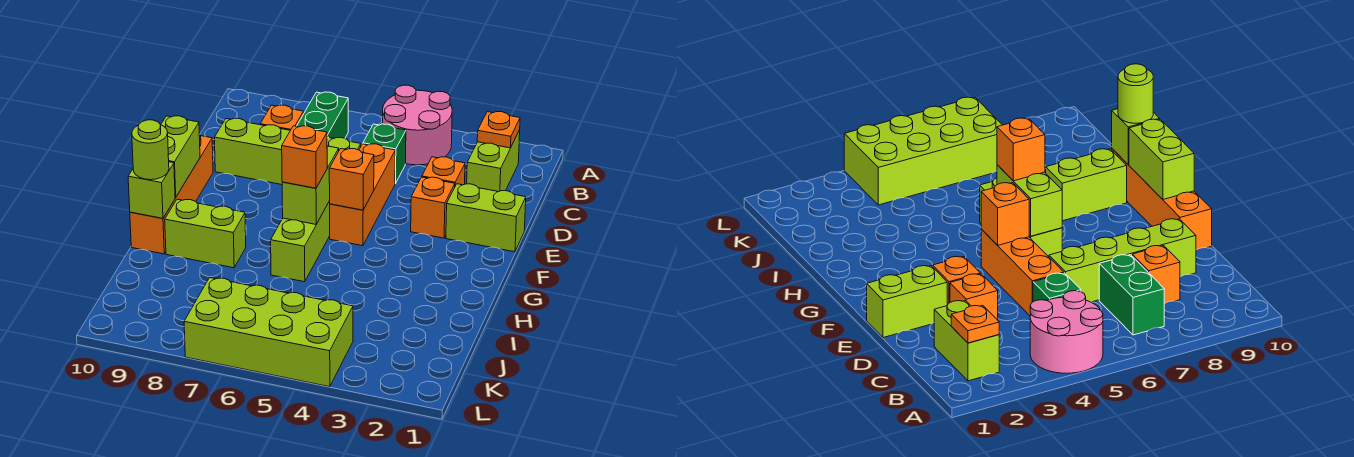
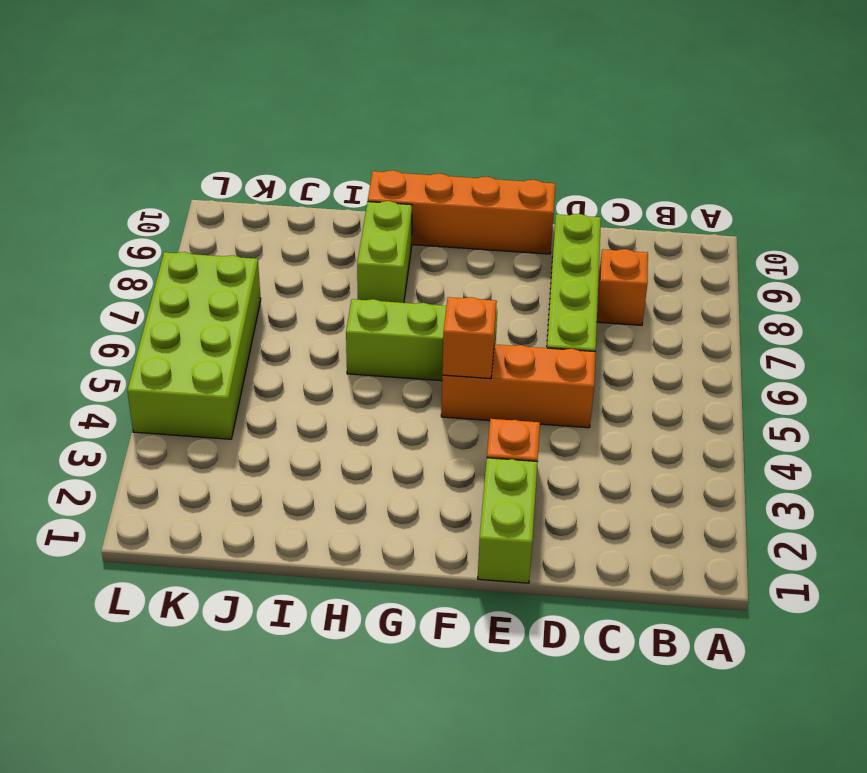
none -> pink 2x2 round brick [382,85,452,165]
none -> lime 1x2 brick [467,130,520,192]
none -> green 1x2 brick [297,92,348,138]

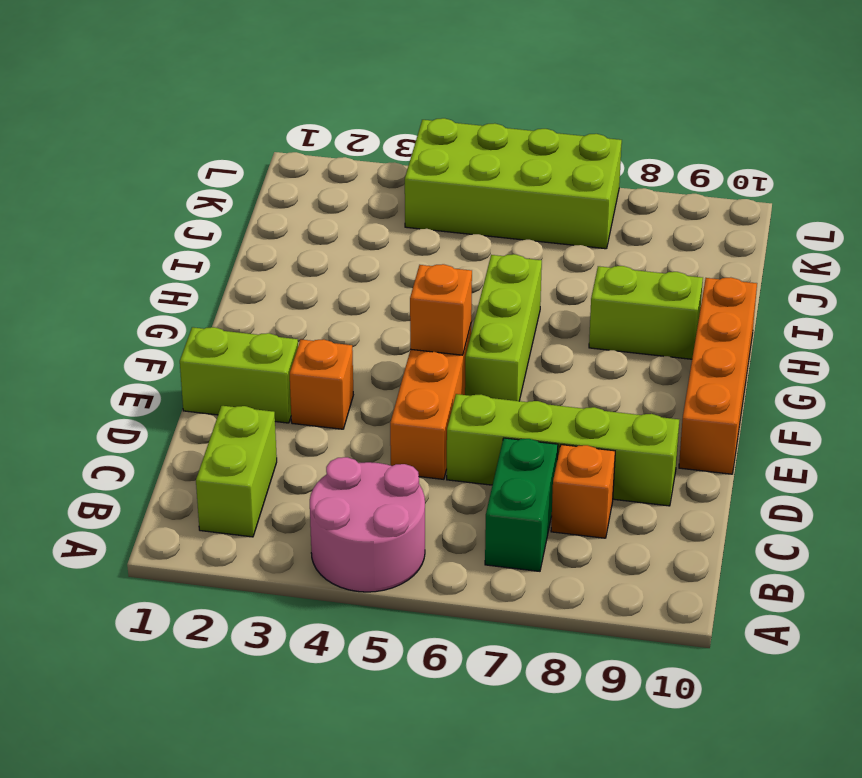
none -> green 1x1 brick [363,124,406,184]
none -> orange 1x1 brick [422,157,465,186]
none -> orange 1x1 plate [477,112,520,148]

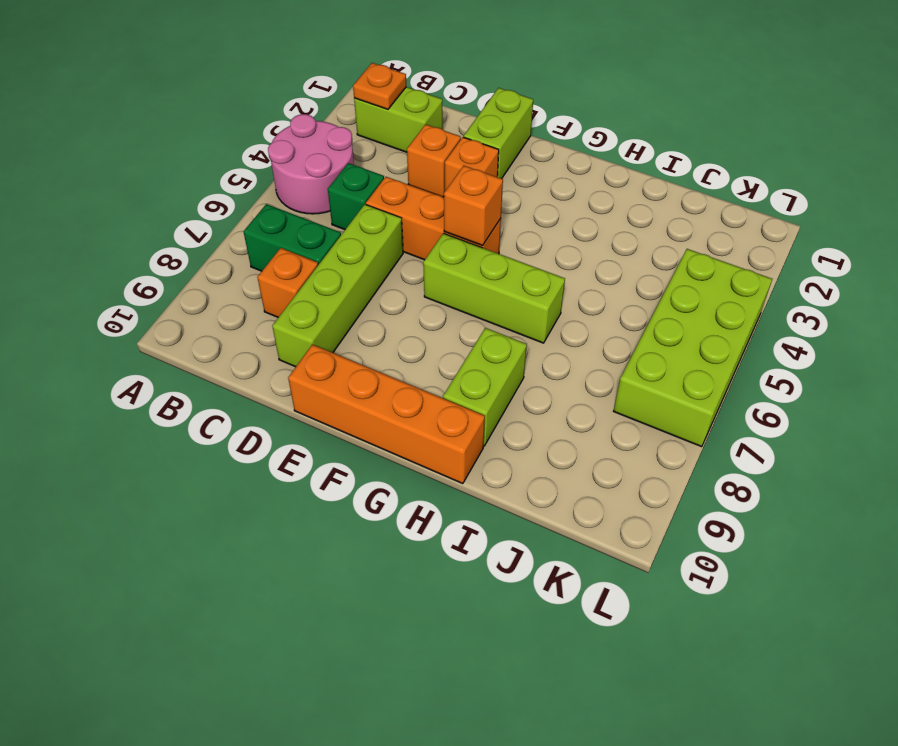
none -> lime 1x2 brick [282,146,339,224]
none -> lime 1x2 brick [161,116,200,197]
none -> lime 1x1 brick [128,162,175,218]

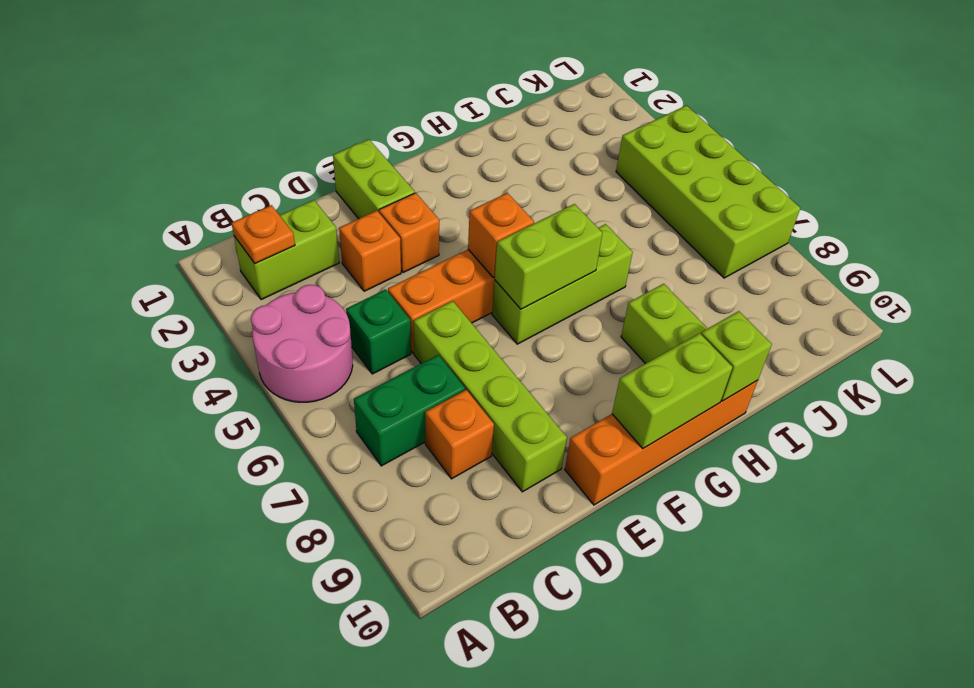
none -> orange 1x1 brick [282,126,327,188]
none -> lime 1x1 round brick [132,120,169,180]

